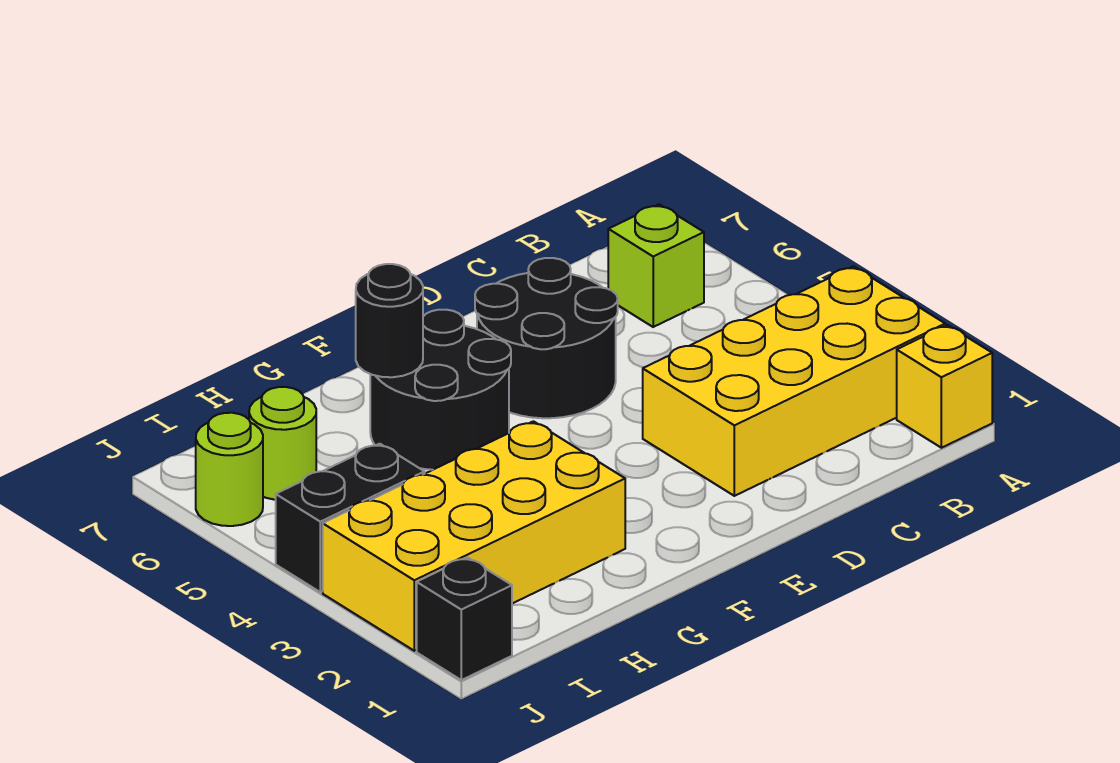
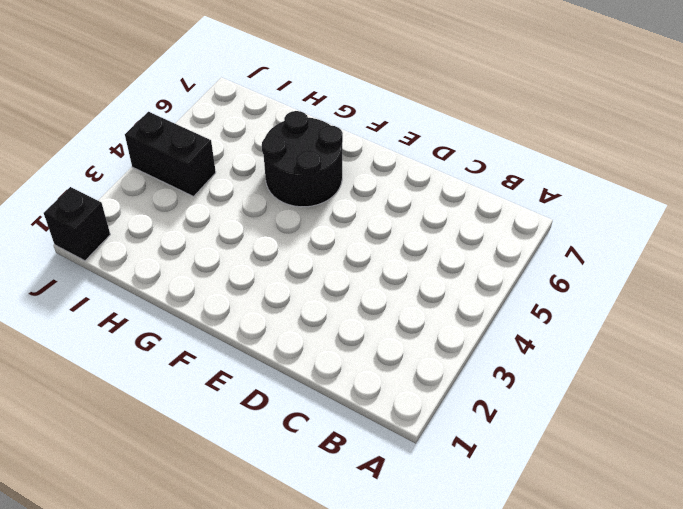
none -> yellow 1x1 brick [897,325,992,448]
none -> yellow 2x4 brick [643,266,945,496]

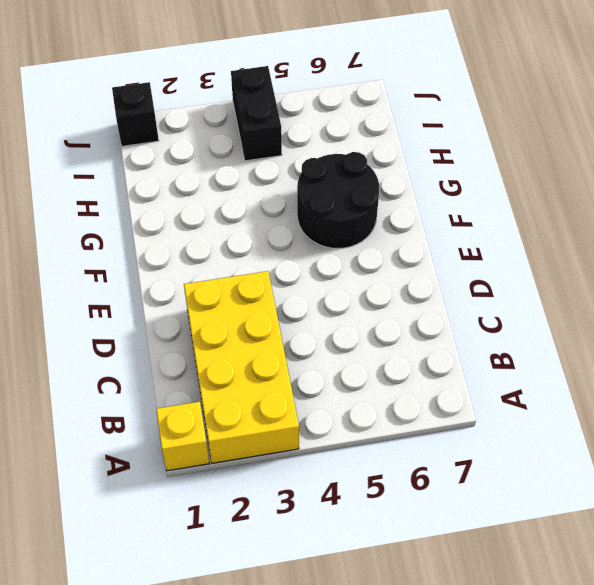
none -> lime 1x1 brick [608,204,704,327]
none -> black 2x2 round brick [475,258,618,418]

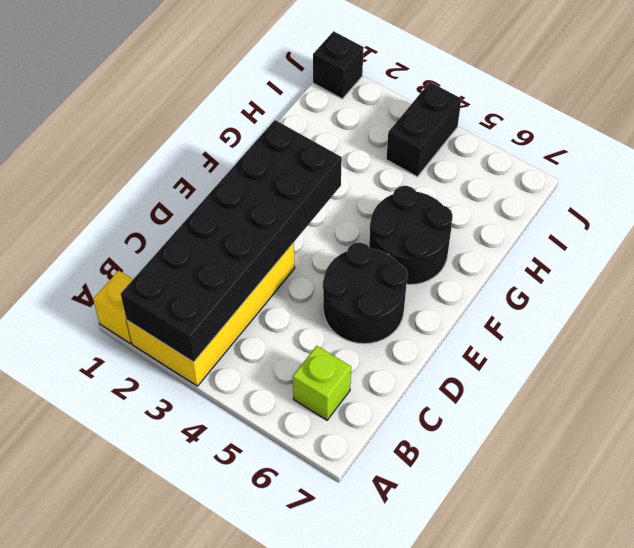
black 2x6 brick [121,120,342,362] -> none
none -> yellow 2x4 brick [323,421,625,651]
none -> lime 1x1 round brick [249,387,316,500]

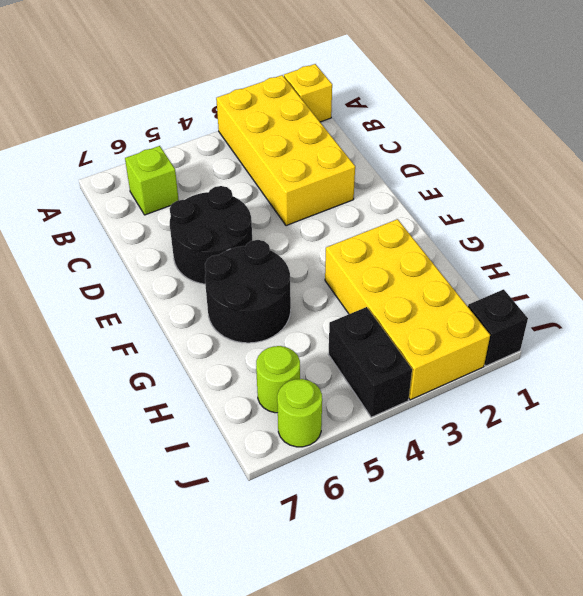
none -> black 1x1 round brick [356,264,423,377]

